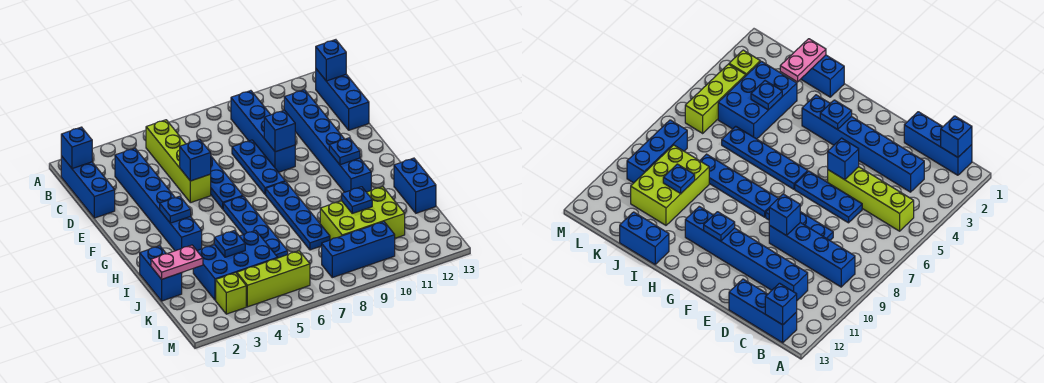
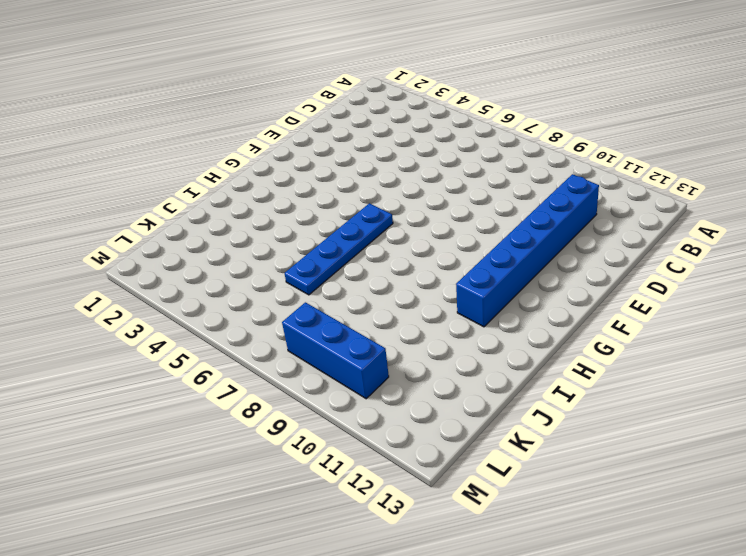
none -> blue 1x3 brick [61,156,115,218]
none -> lime 1x4 brick [146,120,211,203]
none -> blue 1x4 brick [231,91,295,172]

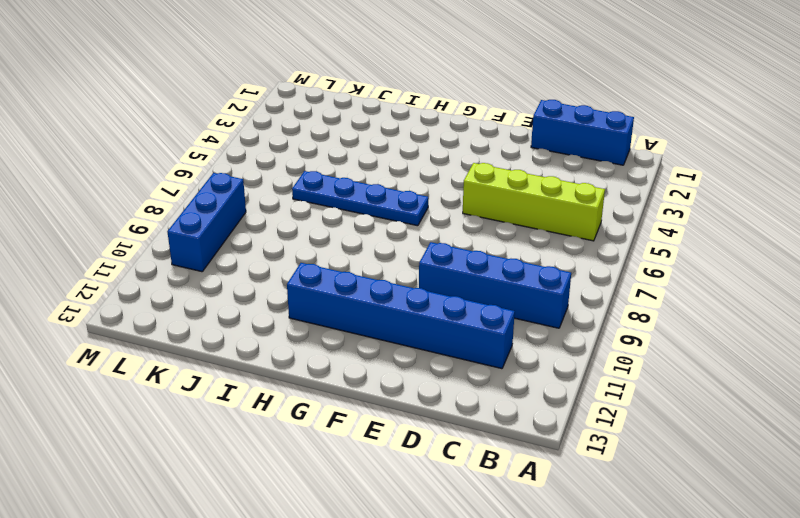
none -> blue 1x3 brick [316,69,369,130]
none -> blue 1x6 brick [115,148,202,251]
none -> blue 1x3 plate [211,157,243,209]

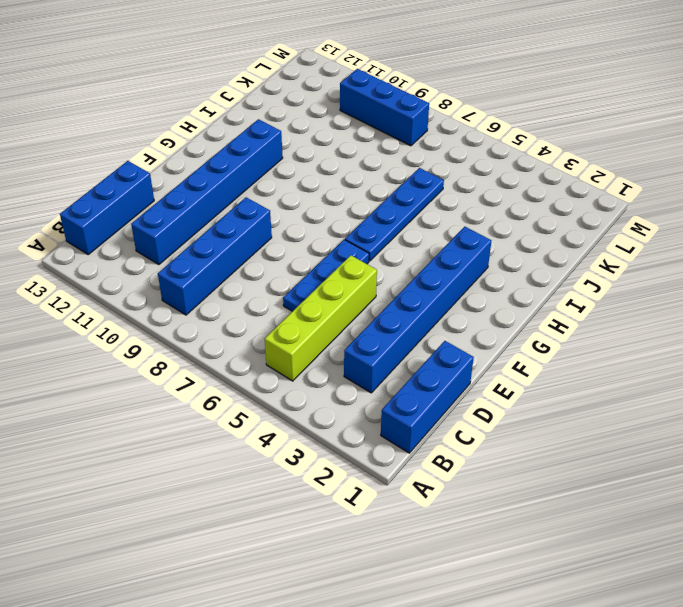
none -> blue 1x3 plate [232,140,285,195]
none -> blue 1x4 plate [266,181,330,250]
none -> blue 1x2 brick [140,246,182,301]

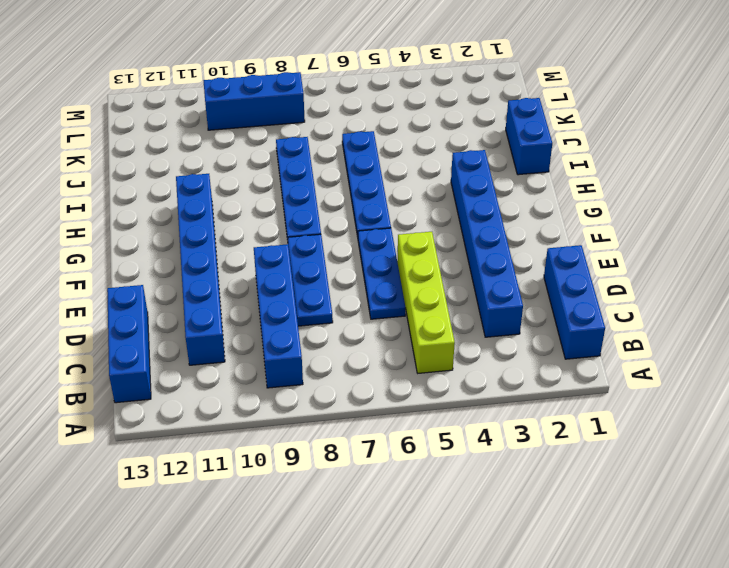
none -> blue 1x2 brick [394,158,436,213]
none -> blue 2x3 brick [193,230,278,300]
none -> lime 2x3 brick [320,187,405,240]

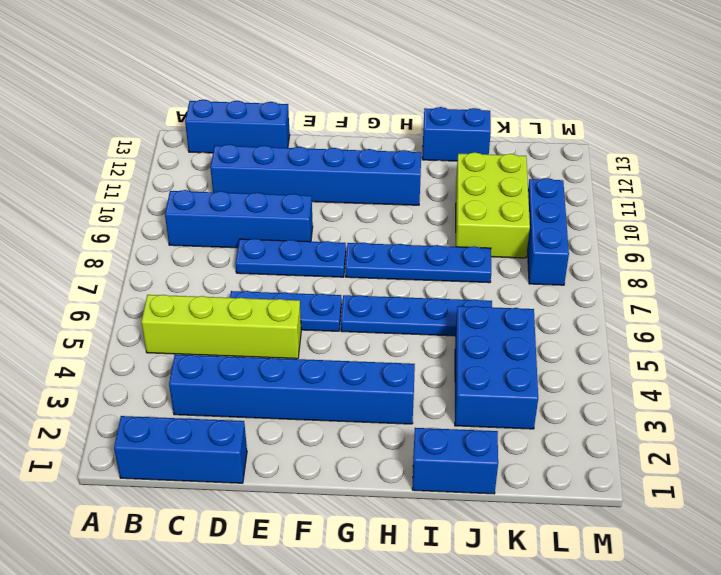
none -> lime 1x1 brick [216,273,246,314]
none -> lime 1x3 brick [237,251,310,307]
none -> blue 1x1 brick [61,127,92,169]

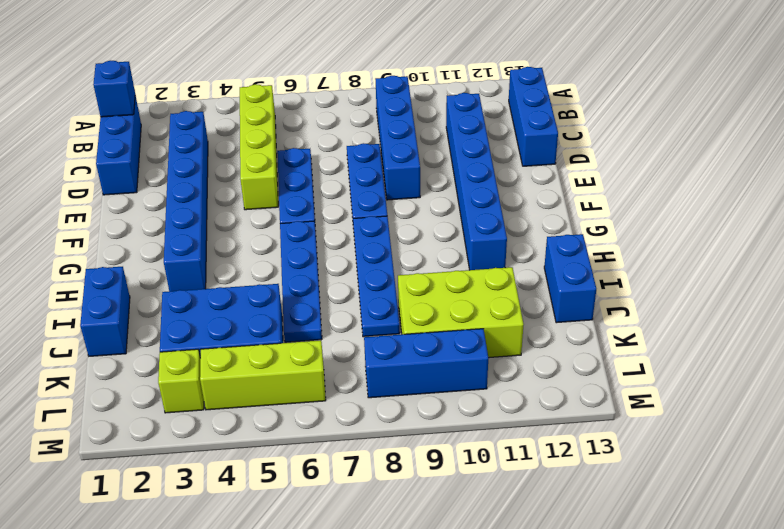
none -> blue 1x1 brick [316,40,346,81]
none -> blue 1x1 brick [180,139,211,181]
none -> blue 1x1 brick [264,110,295,152]

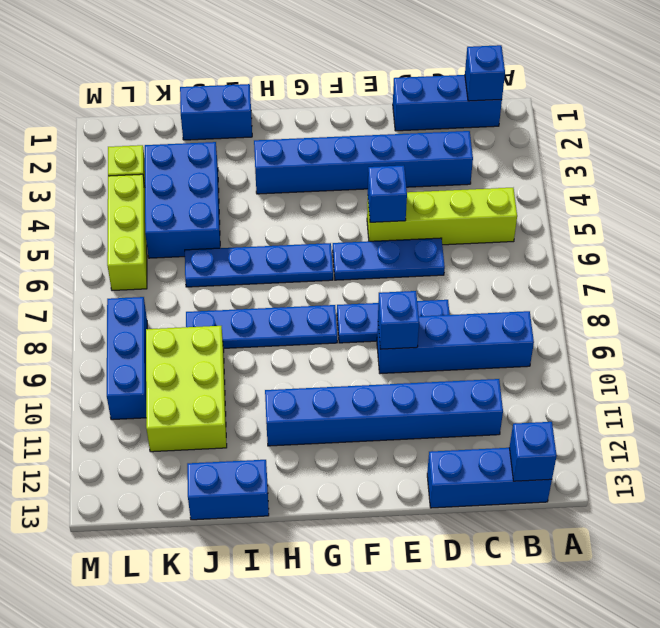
none -> blue 1x1 plate [160,196,191,223]
none -> blue 1x1 plate [329,138,360,165]
none -> pink 1x2 plate [151,245,203,279]

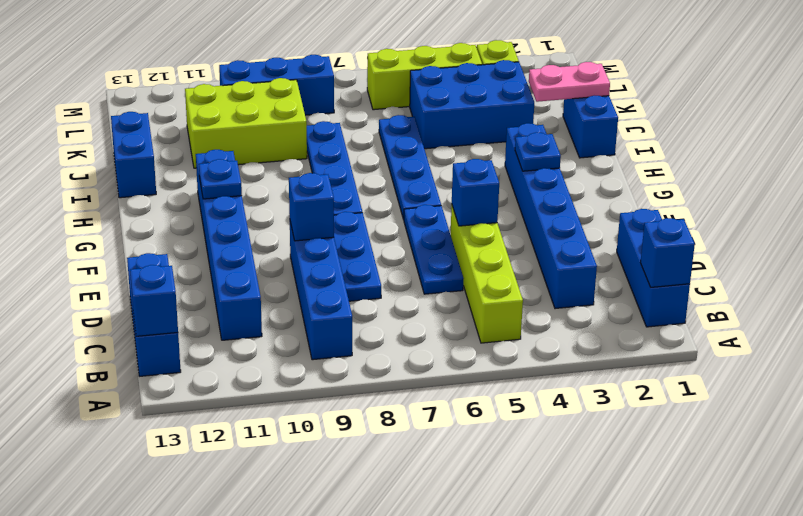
none -> blue 1x1 plate [214,231,245,257]
none -> blue 1x1 plate [342,187,372,213]

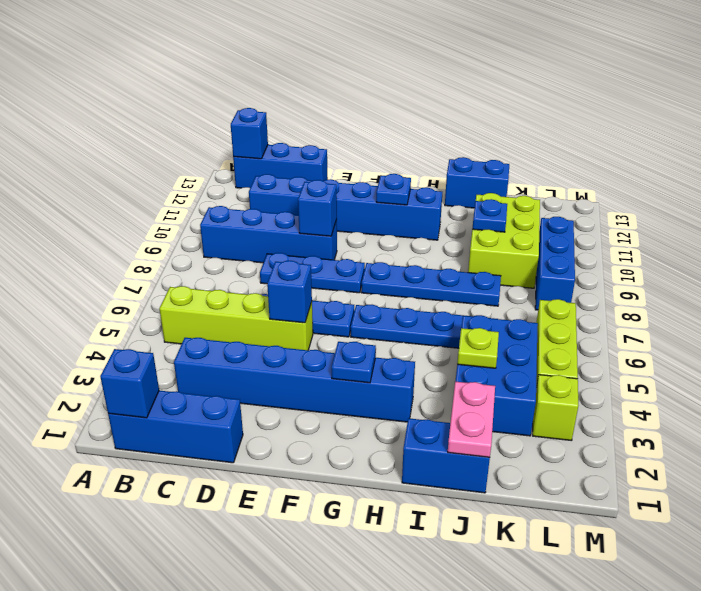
lime 1x1 plate [457,328,499,368] -> blue 1x1 plate [214,231,245,257]

